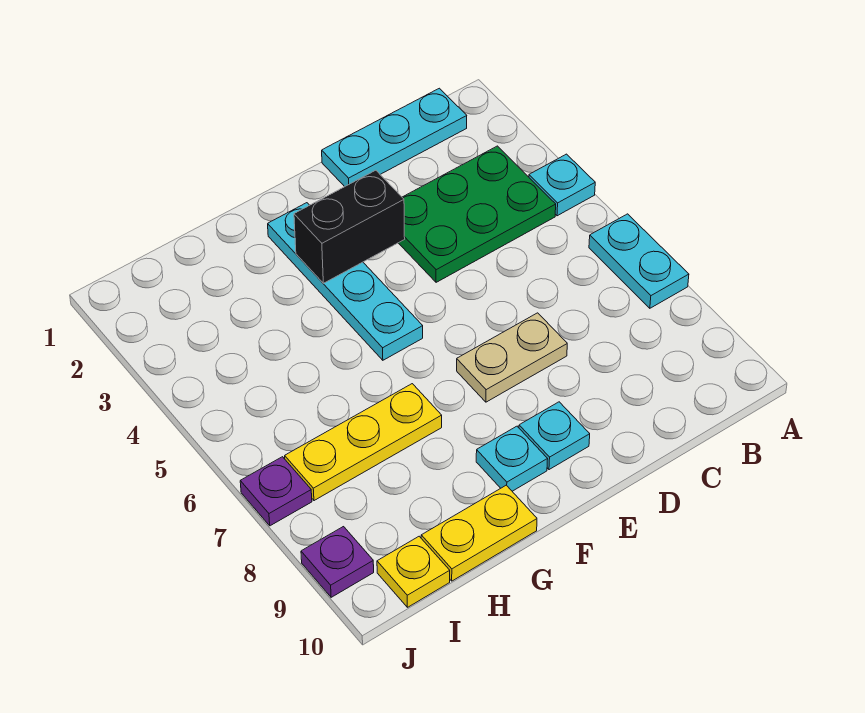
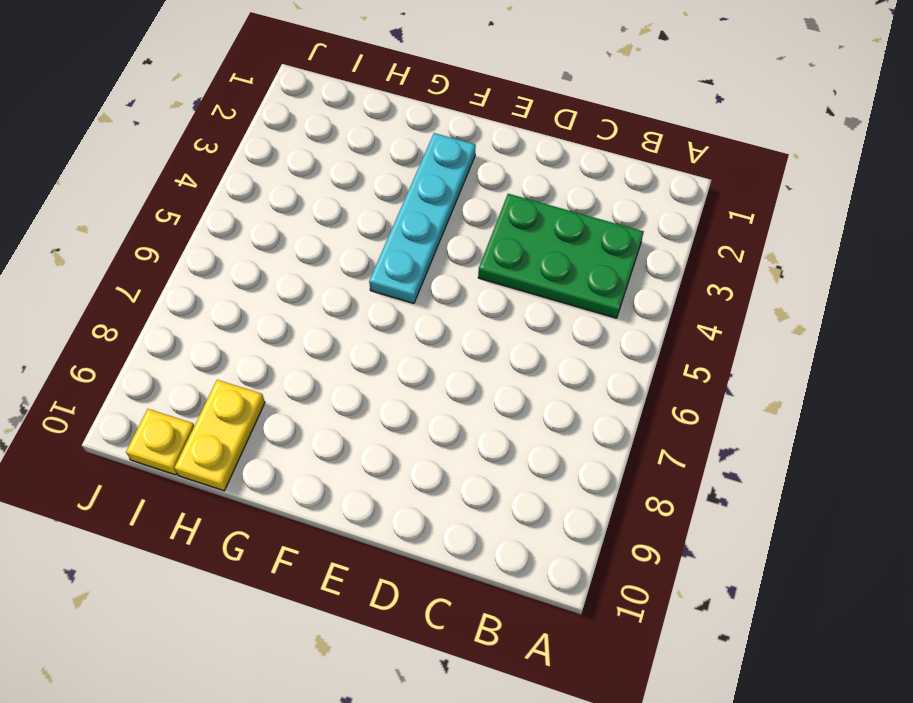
yellow 1x2 plate [175,380,265,491] -> yellow 1x2 plate turned to [421,485,537,581]
none -> cyan 1x1 plate [529,154,595,216]
none -> cyan 1x2 plate [589,214,689,308]
none -> cyan 1x3 plate [322,88,467,187]

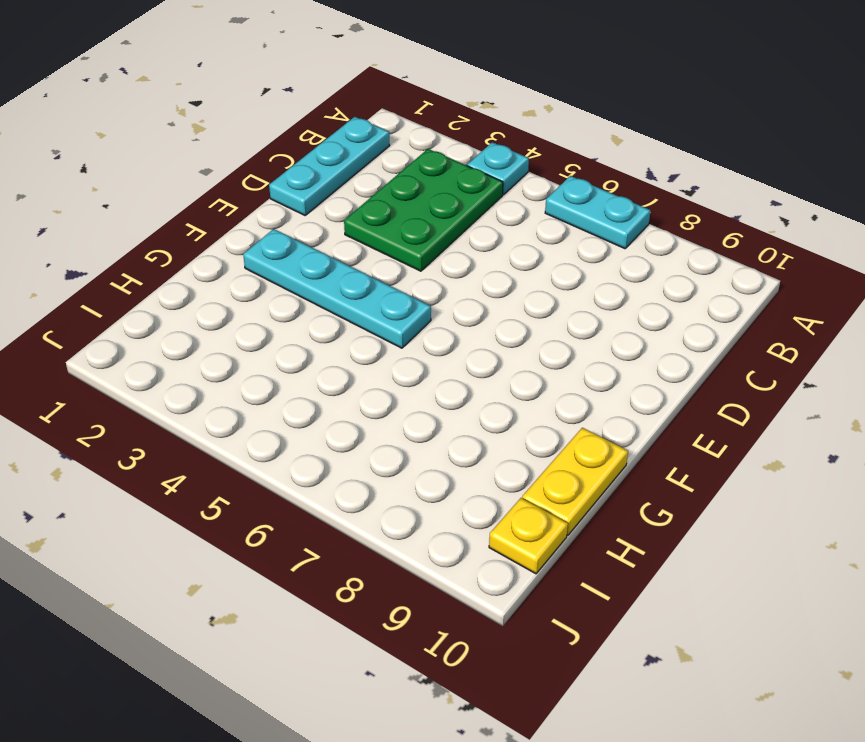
none -> tan 1x2 plate [457,313,567,402]
none -> cyan 1x1 plate [519,402,590,470]
none -> cyan 1x1 plate [476,426,548,491]

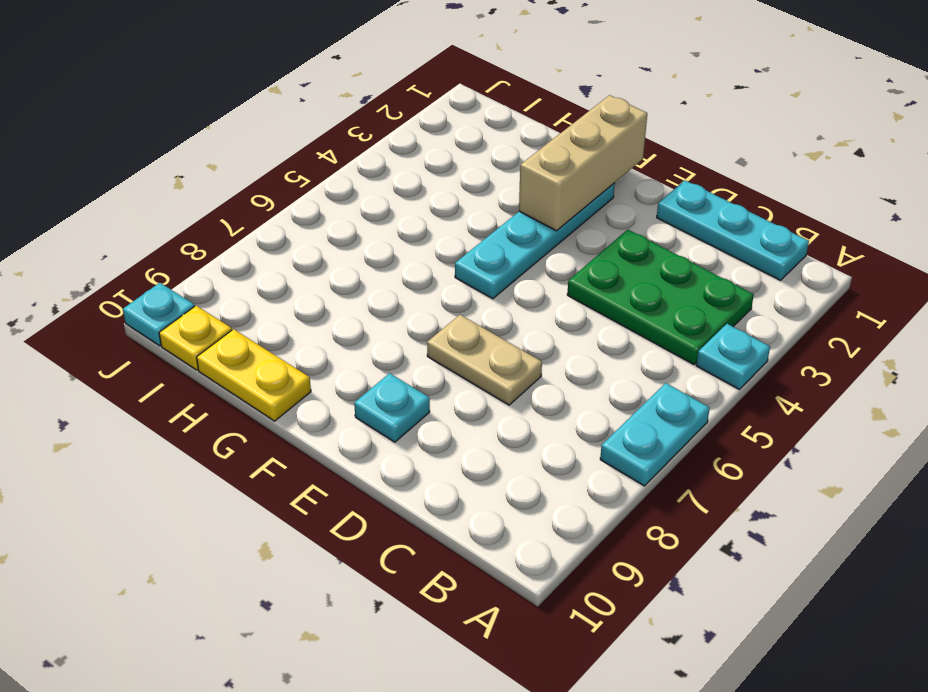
tan 1x3 brick [519,95,647,231] -> black 1x2 brick [294,170,405,283]
cyan 1x1 plate [123,283,195,346] -> cyan 1x1 plate moved to [476,426,548,491]
none -> yellow 1x3 plate [285,384,442,501]
none -> purple 1x1 plate [240,457,312,526]
none -> purple 1x1 plate [301,527,374,597]

